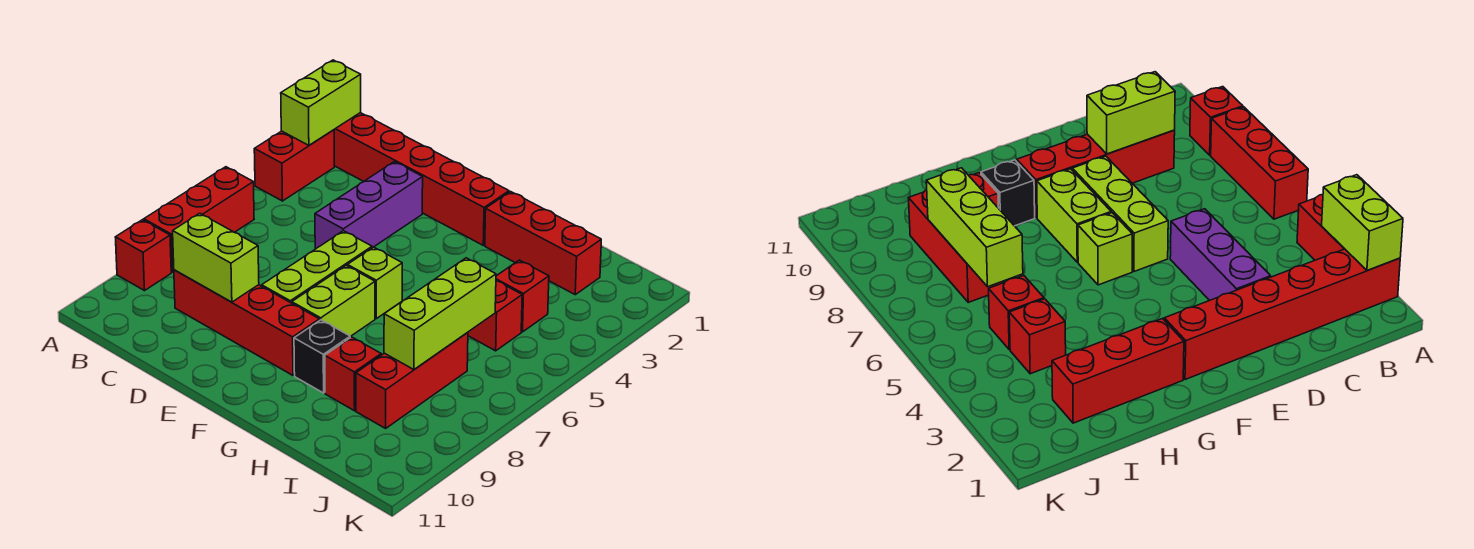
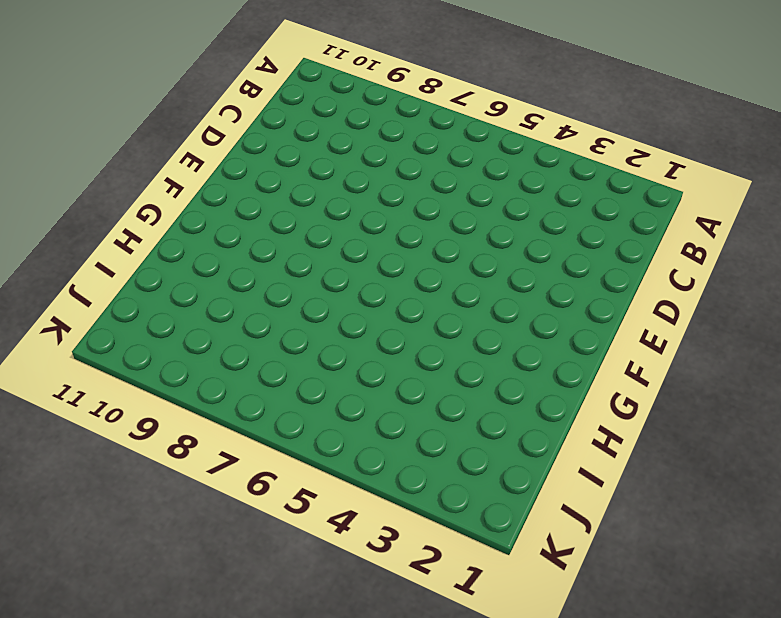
none -> red 1x6 brick [334,113,509,245]
none -> red 1x2 brick [254,130,334,201]
none -> red 1x3 brick [144,167,254,272]

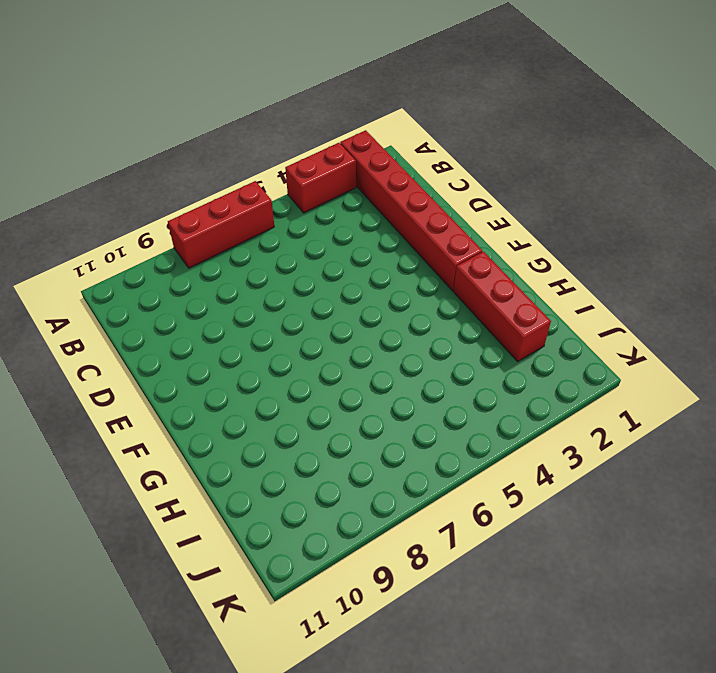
none -> red 1x1 brick [115,220,171,291]
none -> red 1x4 brick [174,270,319,375]
none -> purple 1x3 brick [315,162,423,249]

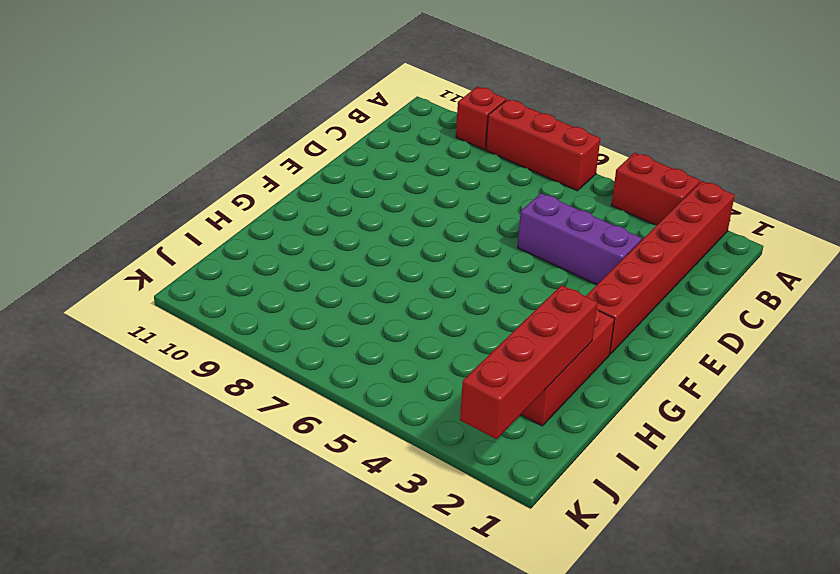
red 1x4 brick [460,285,597,439] -> red 1x4 brick moved to [174,270,319,375]
none -> lime 1x3 brick [262,231,372,303]
none -> lime 1x1 brick [347,247,402,319]
none -> lime 1x2 brick [292,266,375,337]

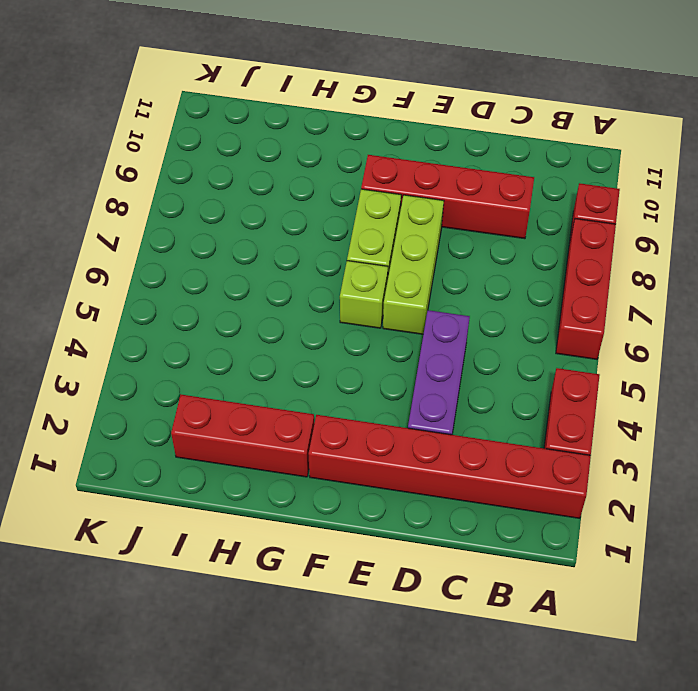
none -> black 1x1 brick [294,320,350,393]
none -> red 1x1 brick [325,337,381,411]
none -> red 1x1 brick [496,260,549,332]

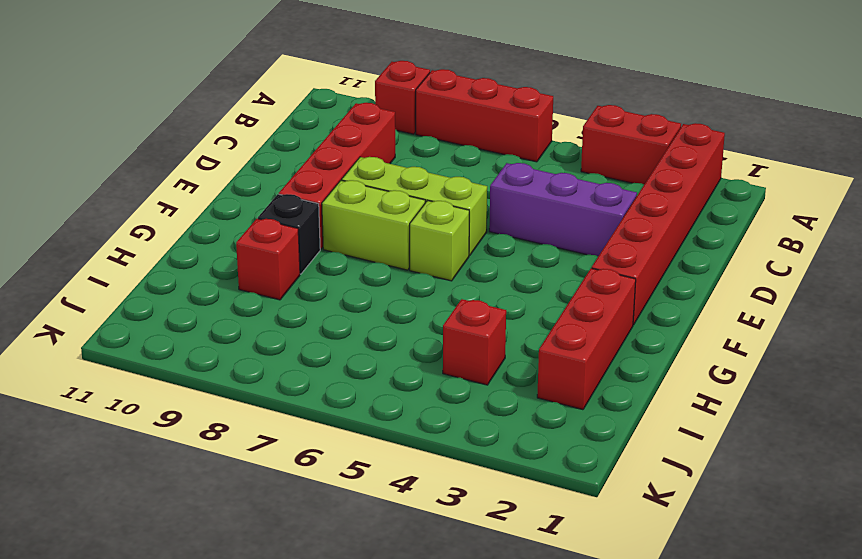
none -> red 1x1 brick [468,281,522,351]
none -> red 1x3 brick [356,332,468,428]
none -> lime 1x2 brick [281,60,361,145]

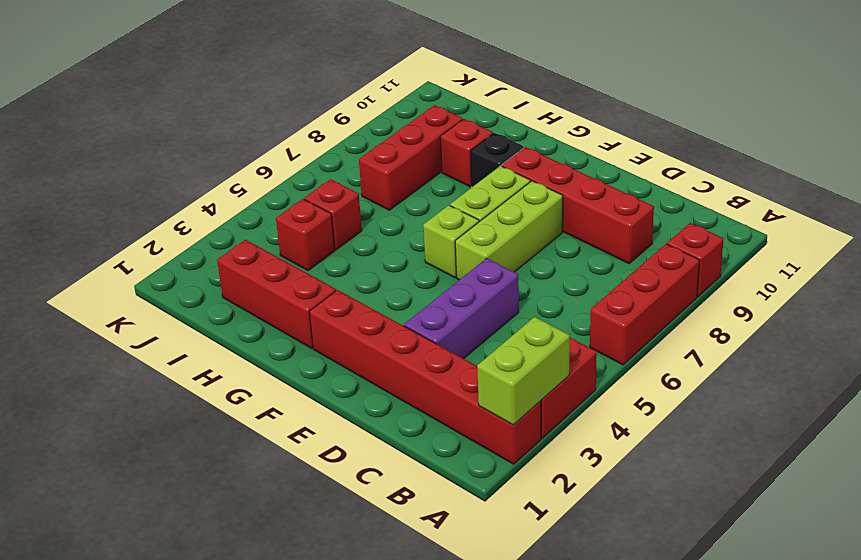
none -> lime 1x2 brick [173,213,259,302]
none -> lime 1x3 brick [384,258,496,370]

